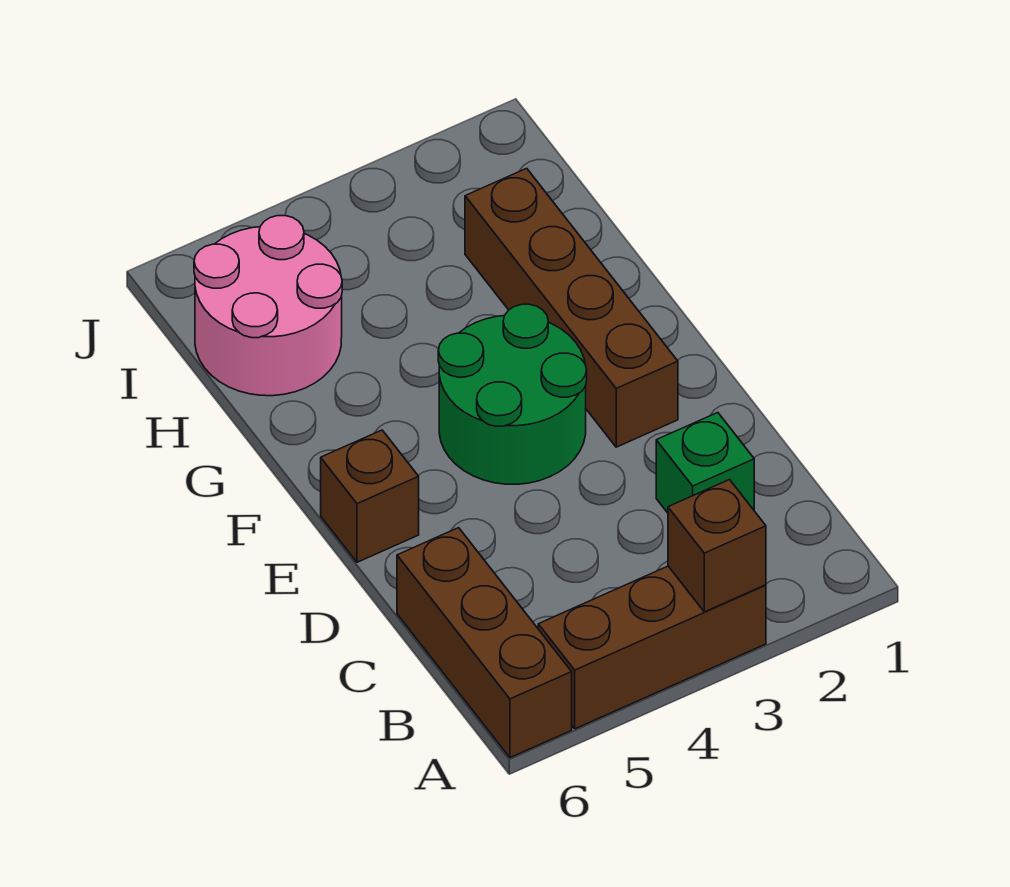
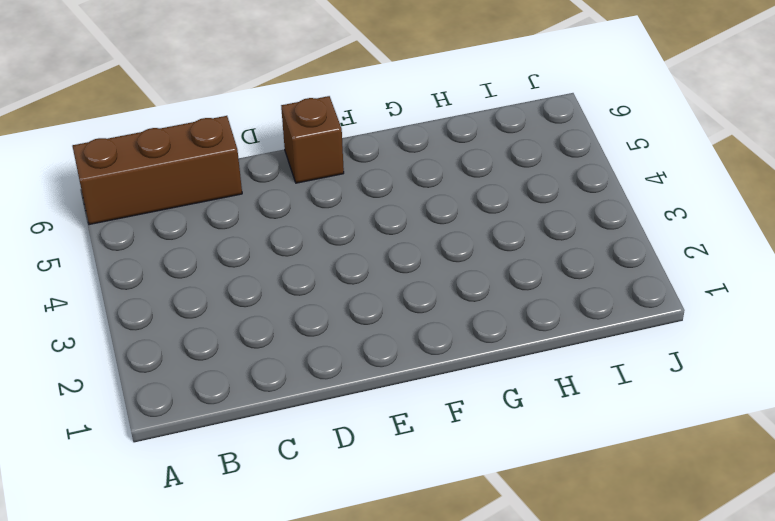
none -> brown 1x3 brick [538,566,766,729]
none -> green 1x1 brick [656,413,754,513]

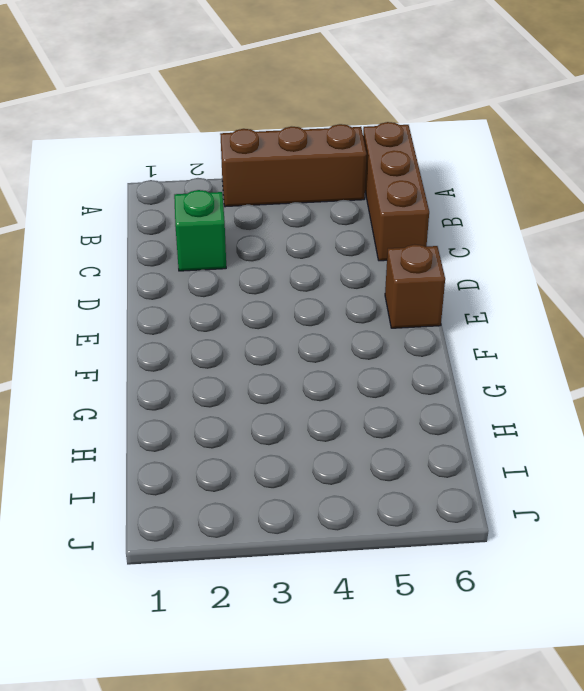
none -> brown 1x4 brick [465,168,678,447]
none -> green 2x2 round brick [438,304,587,484]

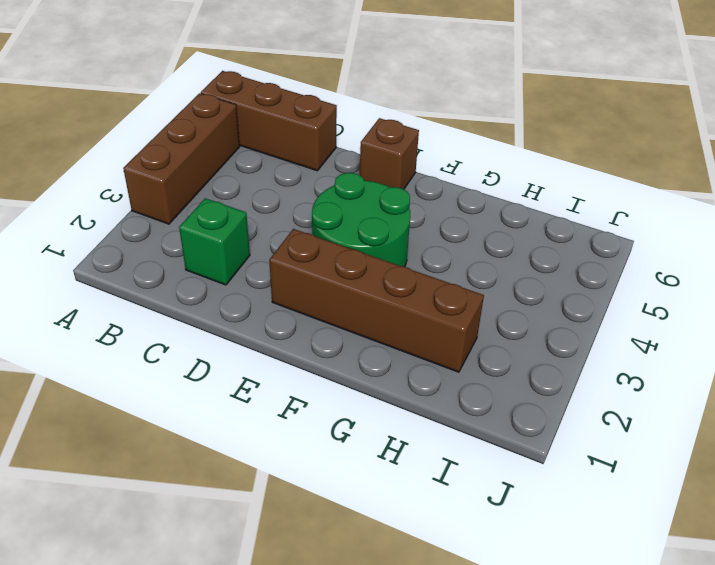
none -> pink 2x2 round brick [194,216,342,396]
none -> brown 1x1 brick [668,480,766,612]

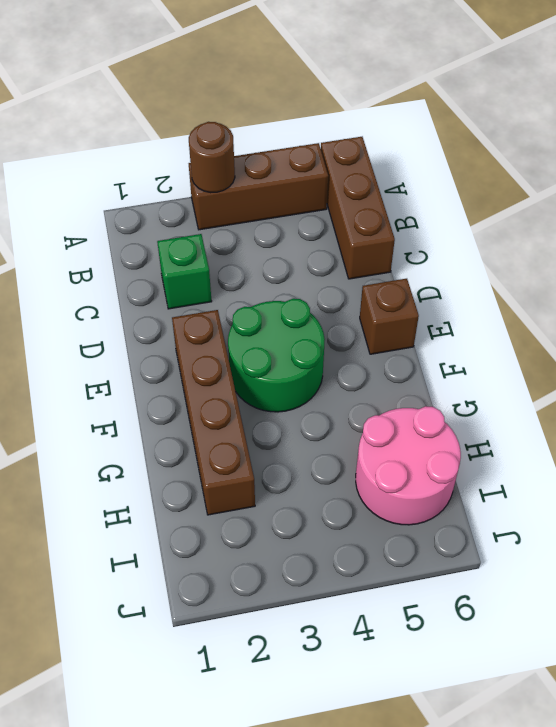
brown 1x1 round brick [189,122,235,193] -> brown 1x1 brick [668,480,766,612]

